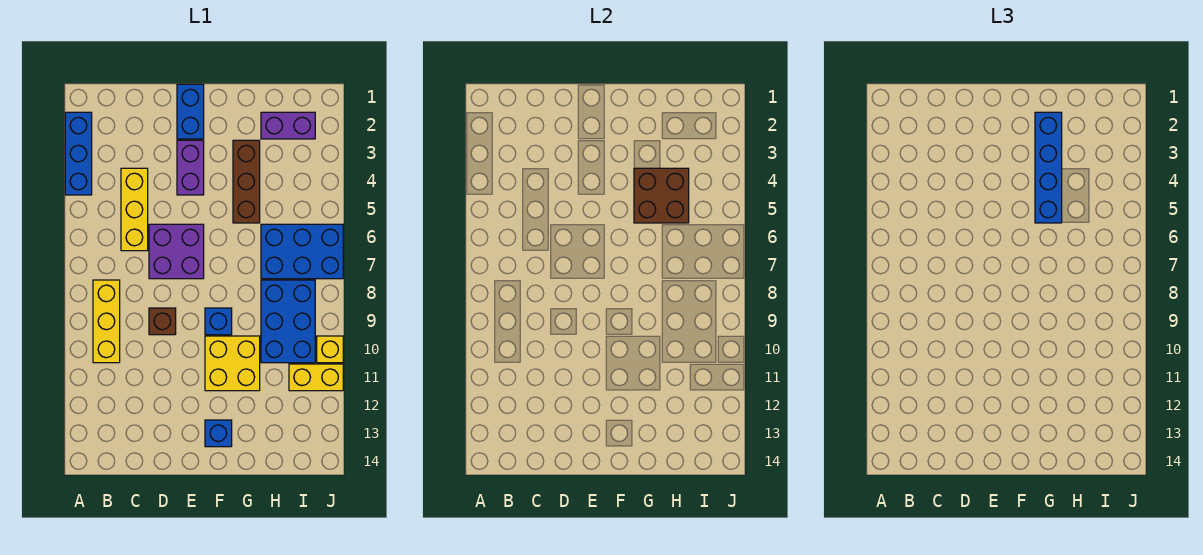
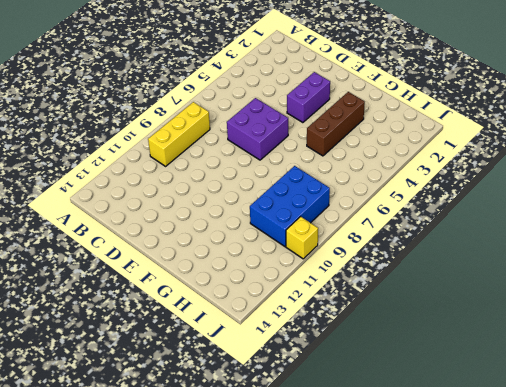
none -> blue 1x3 brick [65,112,92,195]
none -> yellow 1x3 brick [121,168,148,251]
none -> brown 1x1 brick [149,308,176,335]

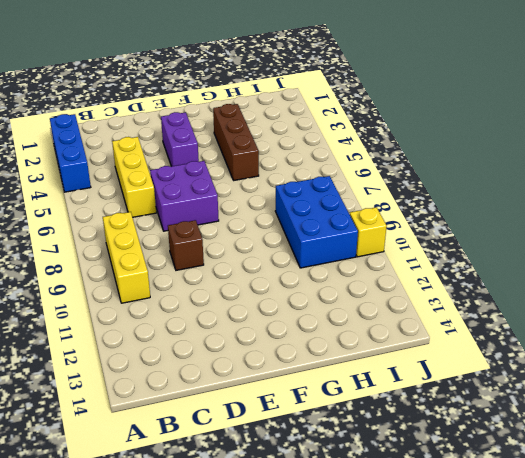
none -> blue 1x2 brick [177,84,204,139]
none -> blue 1x1 brick [205,308,232,335]
none -> yellow 2x2 brick [205,336,260,391]

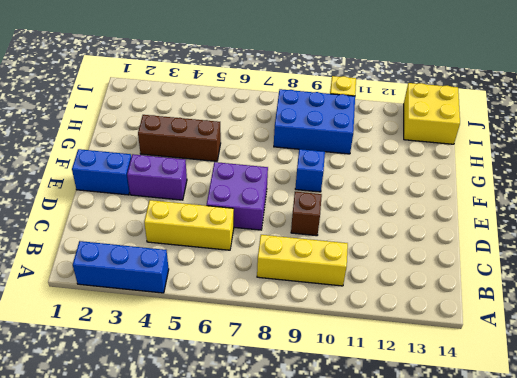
yellow 2x2 brick [404,83,460,144] -> yellow 2x2 brick moved to [205,336,260,391]
none -> blue 1x1 brick [205,420,232,447]
none -> purple 1x2 brick [261,112,315,139]
none -> blue 2x3 brick [261,224,343,279]

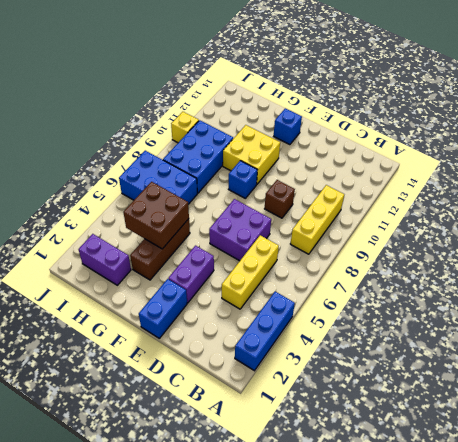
none -> yellow 1x2 brick [289,364,343,391]
none -> blue 1x4 brick [1035,112,1062,223]

